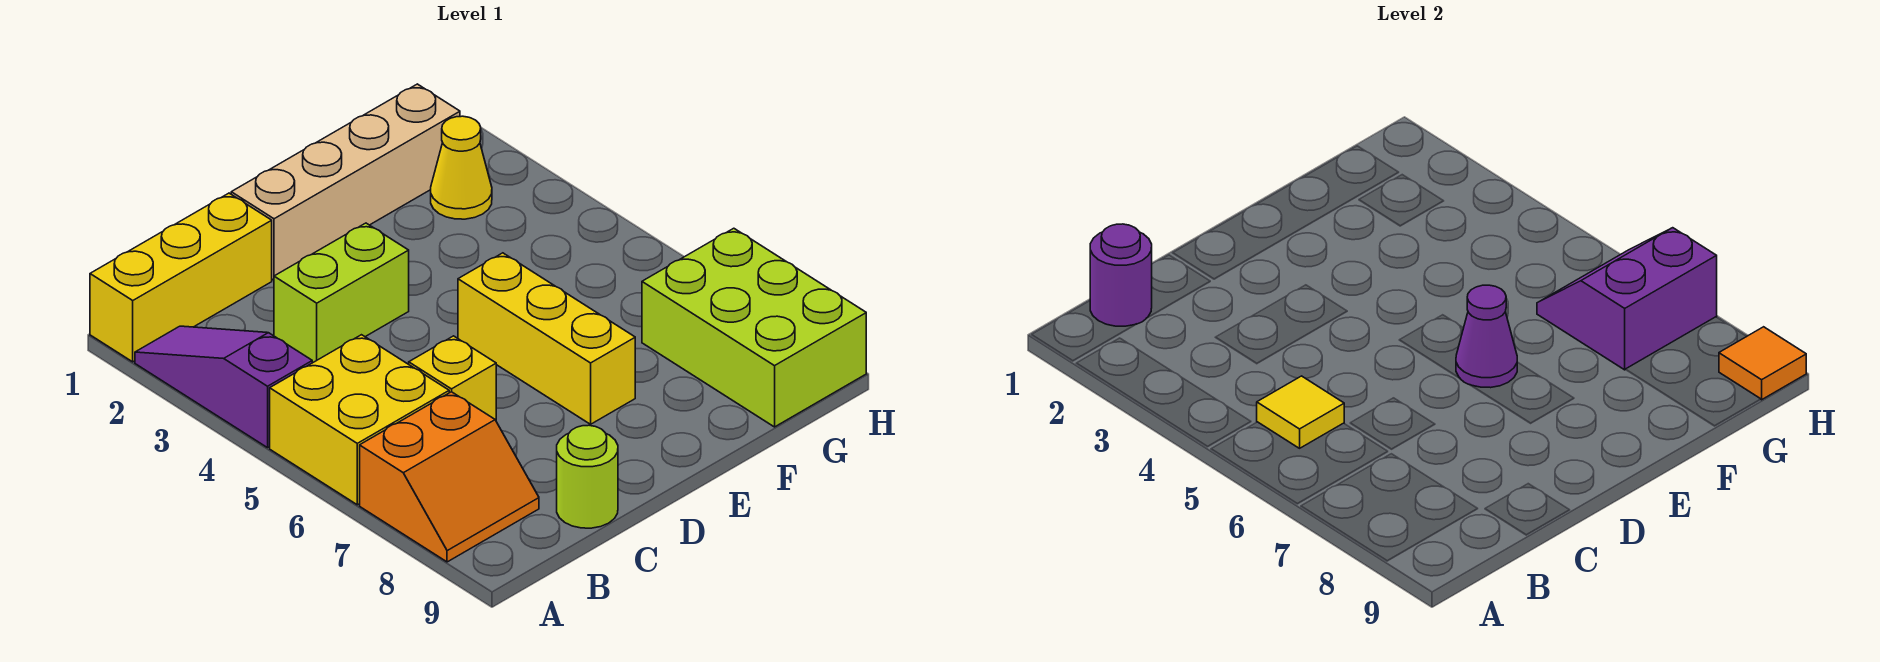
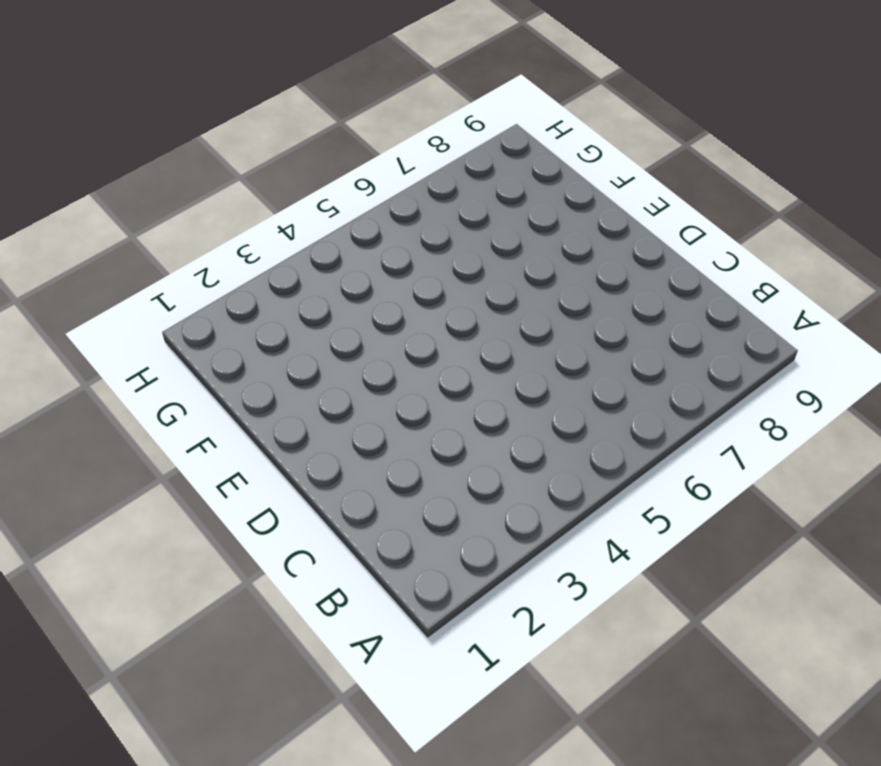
none -> yellow 1x3 brick [90,193,272,362]
none -> purple 1x3 slope [135,326,312,448]
none -> yellow 2x2 brick [270,335,449,505]

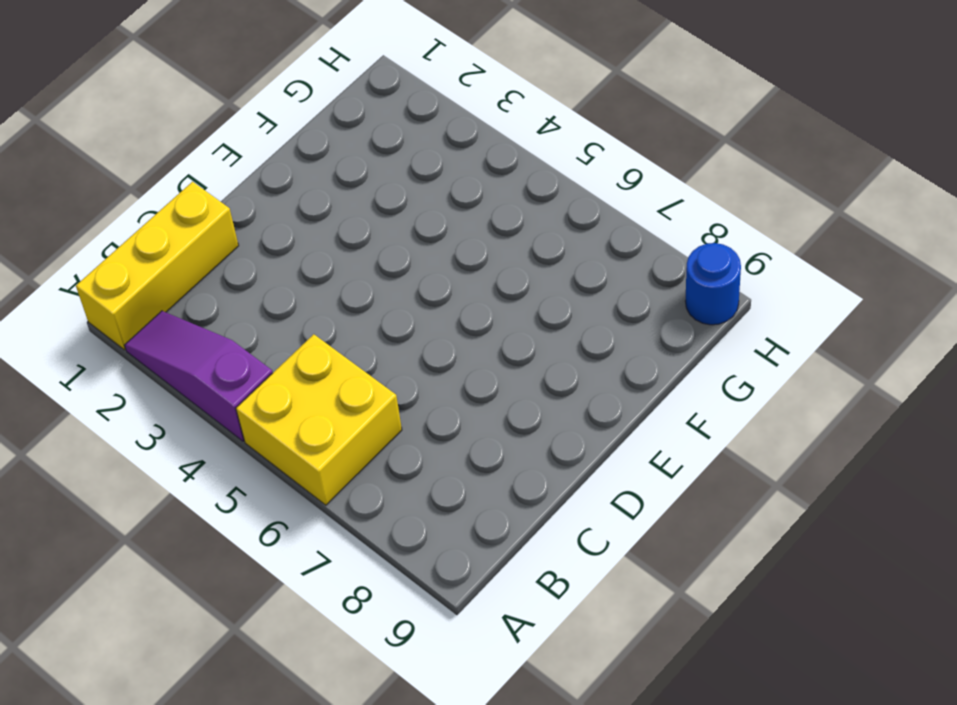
blue 1x1 round brick [685,243,741,325] -> lime 2x3 brick [642,228,866,427]
none -> orange 2x2 slope [360,392,539,562]
none -> lime 1x2 brick [274,223,409,362]
none -> yellow 1x1 brick [409,336,496,420]

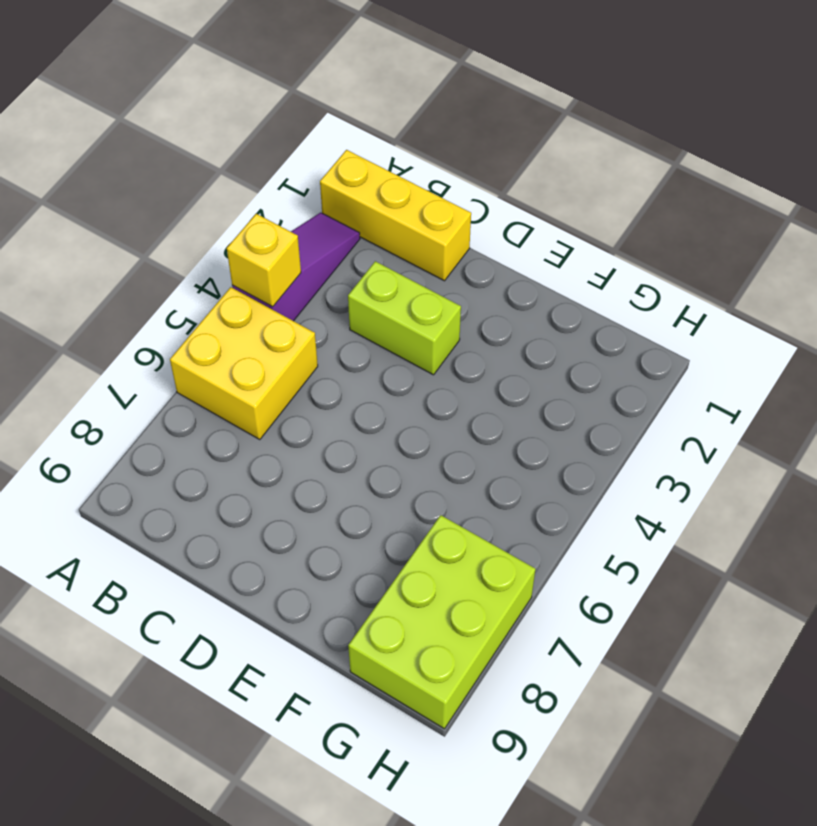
yellow 1x1 brick [227,214,301,307] -> yellow 1x1 brick moved to [409,336,496,420]
none -> orange 2x2 slope [360,392,539,562]
none -> lime 1x1 round brick [557,425,618,528]
none -> tan 1x4 brick [231,84,460,280]

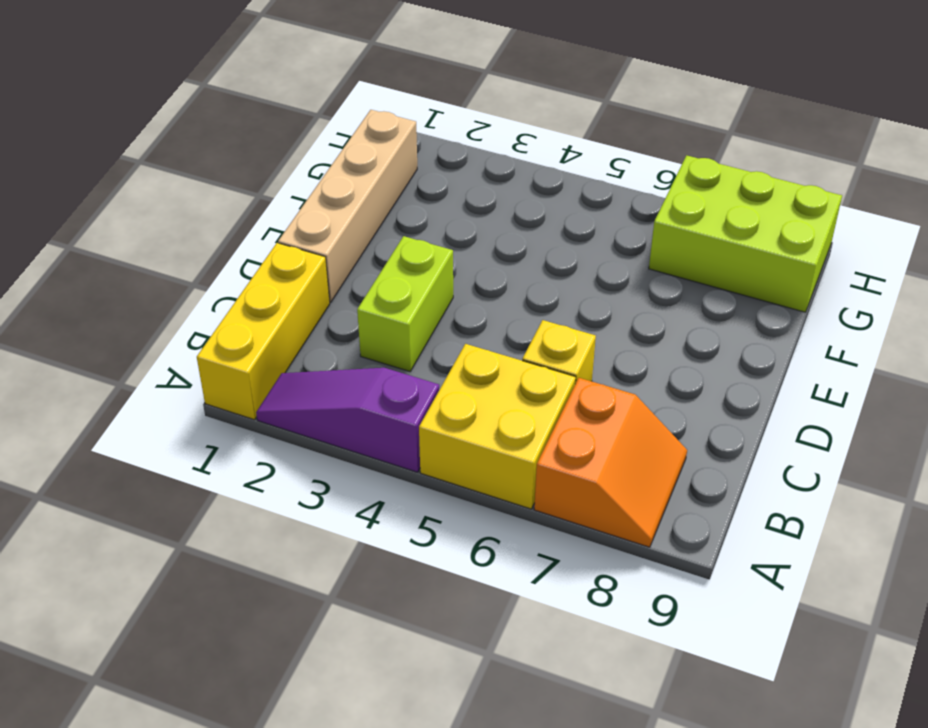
none -> lime 1x1 round brick [557,425,618,528]
none -> yellow 1x3 brick [458,253,635,424]
none -> yellow 1x1 cone [431,116,492,219]

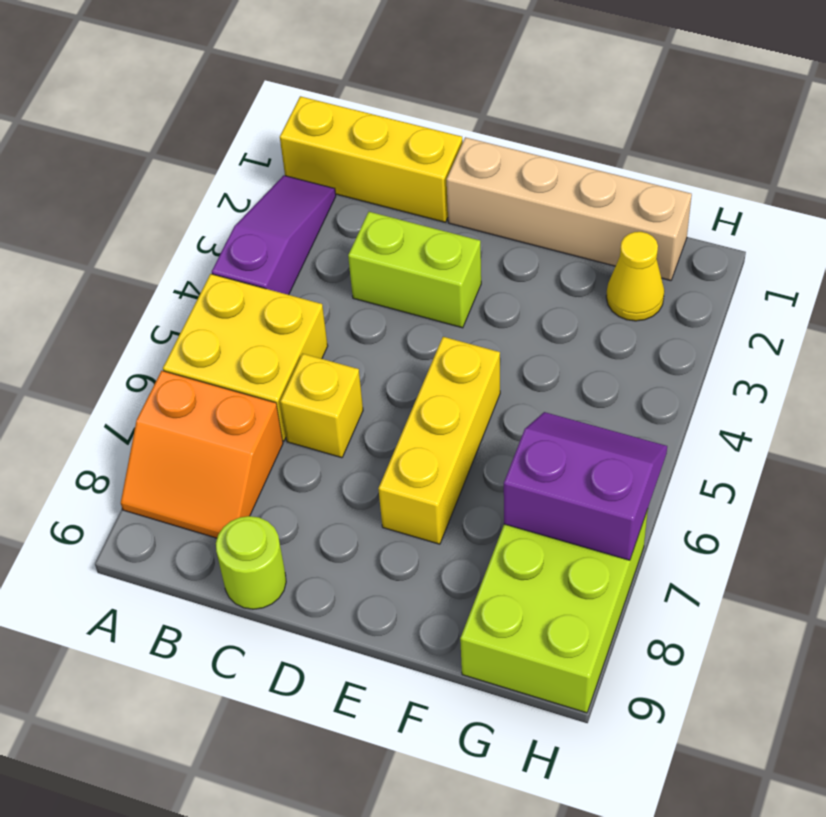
none -> purple 1x1 round brick [1090,224,1152,326]
none -> yellow 1x1 tile [1257,376,1344,448]
none -> purple 1x1 cone [1456,285,1517,388]

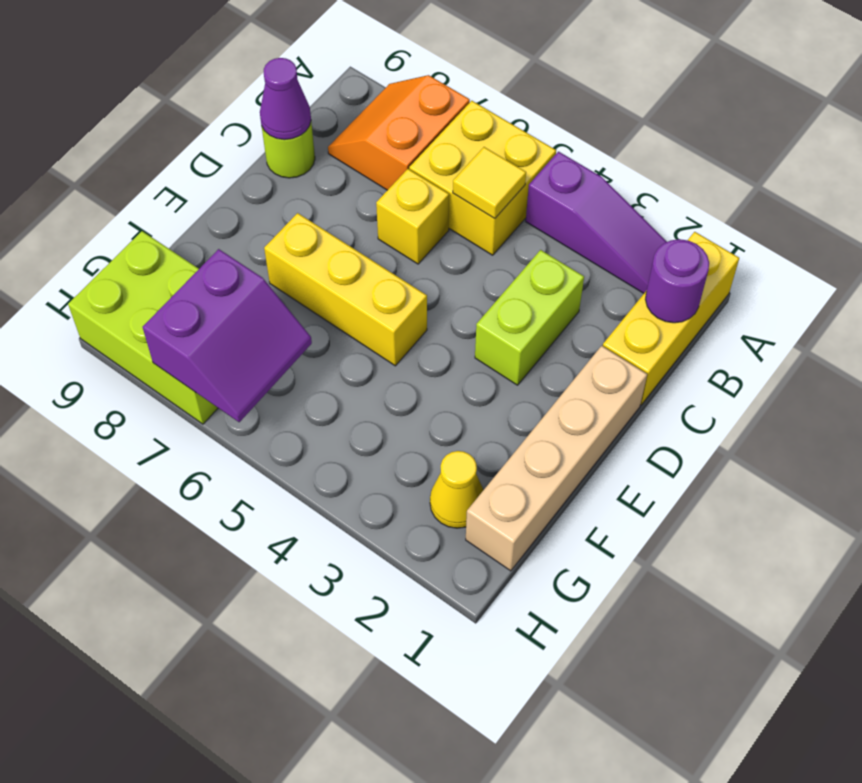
purple 1x1 cone [260,58,311,140] -> purple 1x1 cone moved to [1456,285,1517,388]
none -> orange 1x1 tile [1719,327,1806,400]

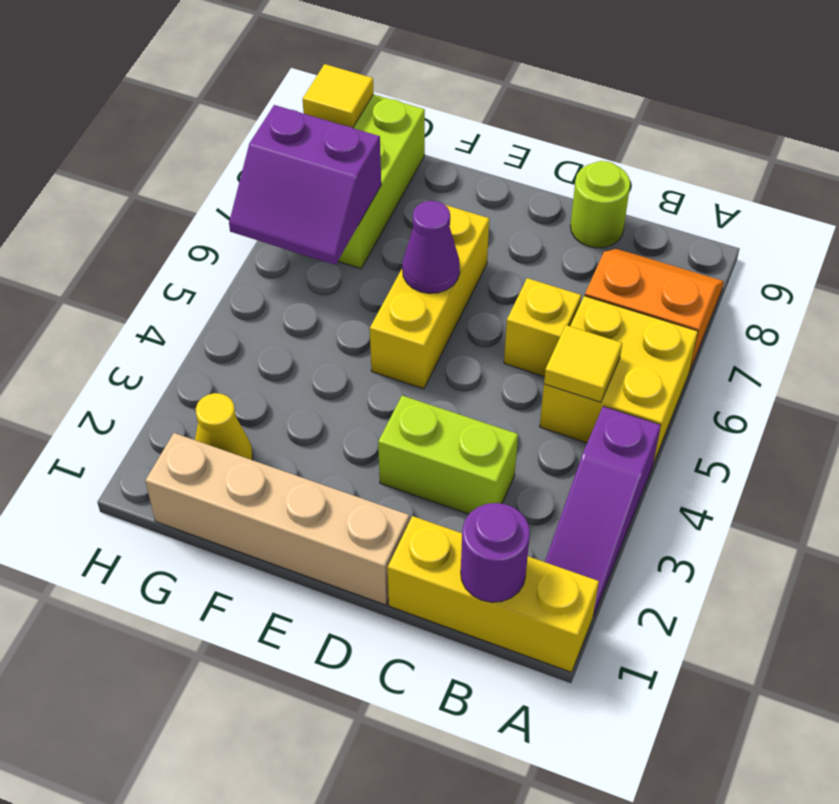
yellow 1x1 tile [303,64,374,128] -> orange 1x1 tile [1719,327,1806,400]

